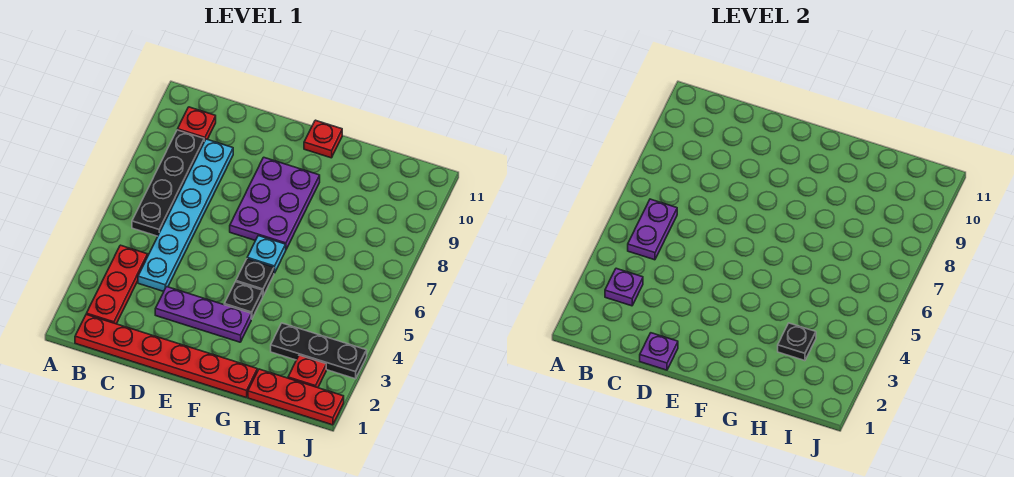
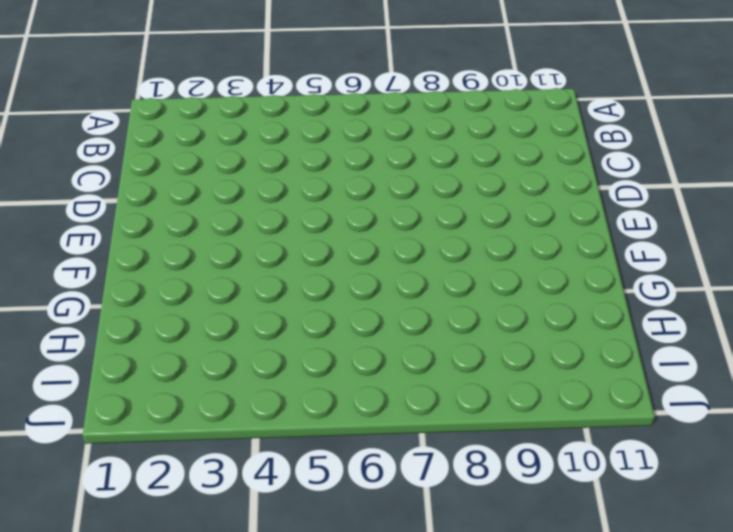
none -> red 1x6 plate [75,315,257,398]
none -> red 1x3 plate [86,245,148,324]
none -> black 1x4 plate [132,130,204,236]

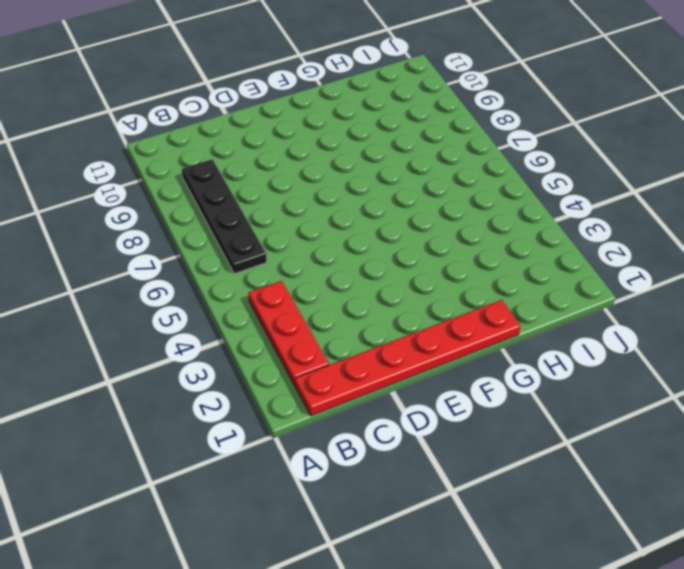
none -> red 1x1 plate [178,107,216,141]
none -> cyan 1x6 plate [138,139,233,291]
none -> purple 1x3 plate [155,287,251,342]

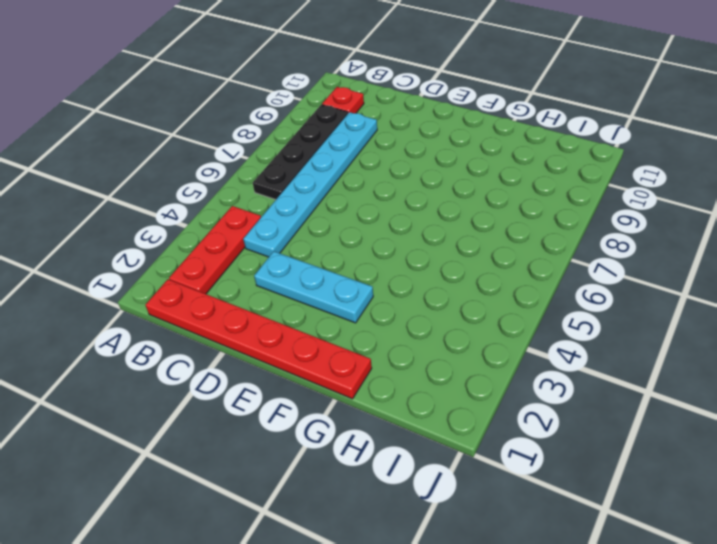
cyan 1x3 plate [254,251,373,323] -> purple 1x3 plate [155,287,251,342]
none -> purple 2x3 plate [230,157,320,249]
none -> black 1x1 plate [224,282,263,319]
none -> black 1x1 plate [236,259,274,296]

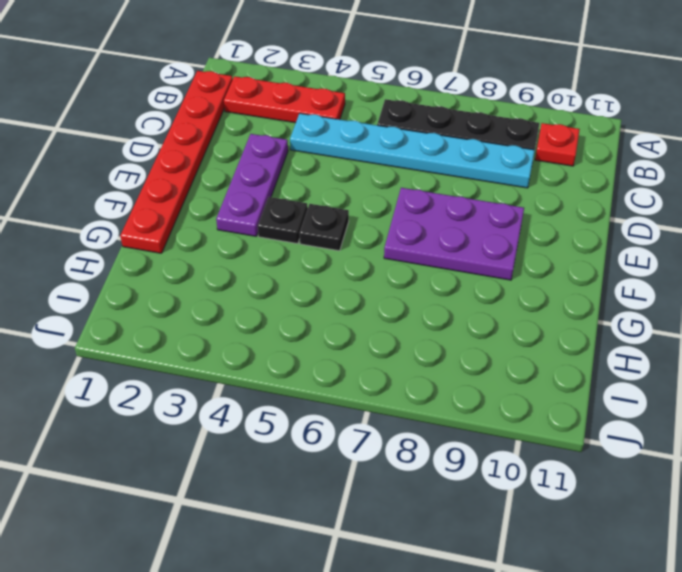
none -> cyan 1x1 plate [247,236,286,273]
none -> red 1x1 plate [304,120,342,158]
none -> red 1x3 plate [248,369,344,425]

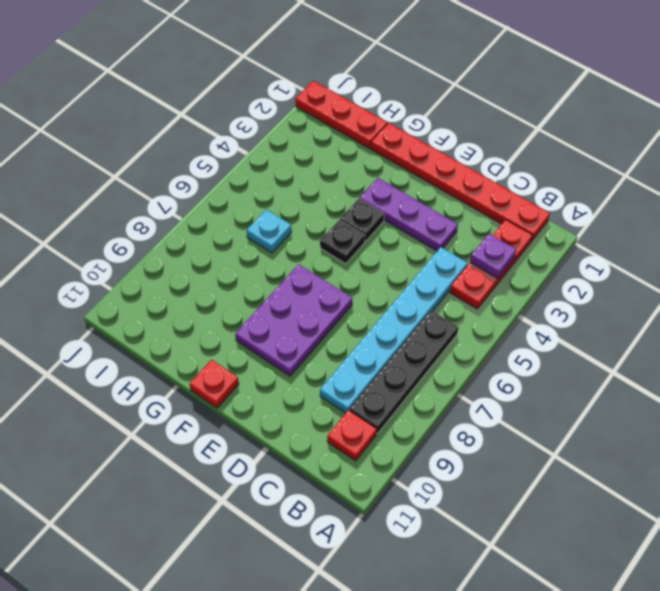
cyan 1x1 plate [247,210,291,253] -> cyan 1x1 plate moved to [247,236,286,273]
none -> black 1x3 plate [271,323,367,379]
none -> red 1x1 plate [288,355,326,388]
none -> purple 1x2 plate [628,199,677,260]

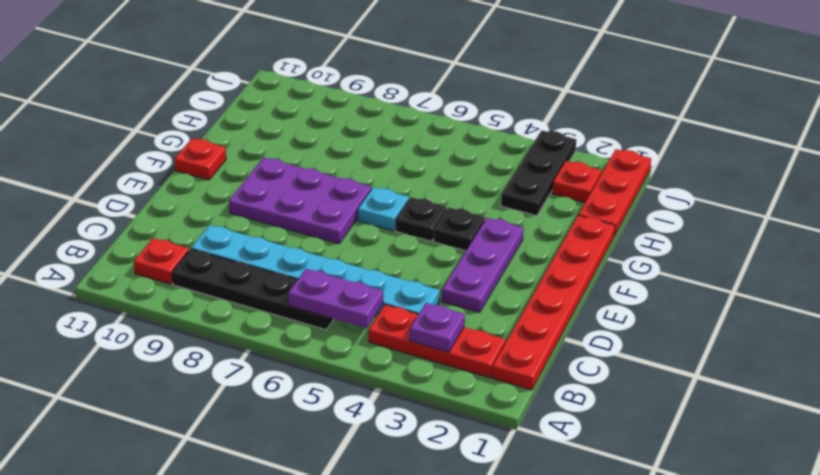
none -> purple 1x1 plate [640,333,678,370]
none -> black 1x1 plate [778,323,816,361]

